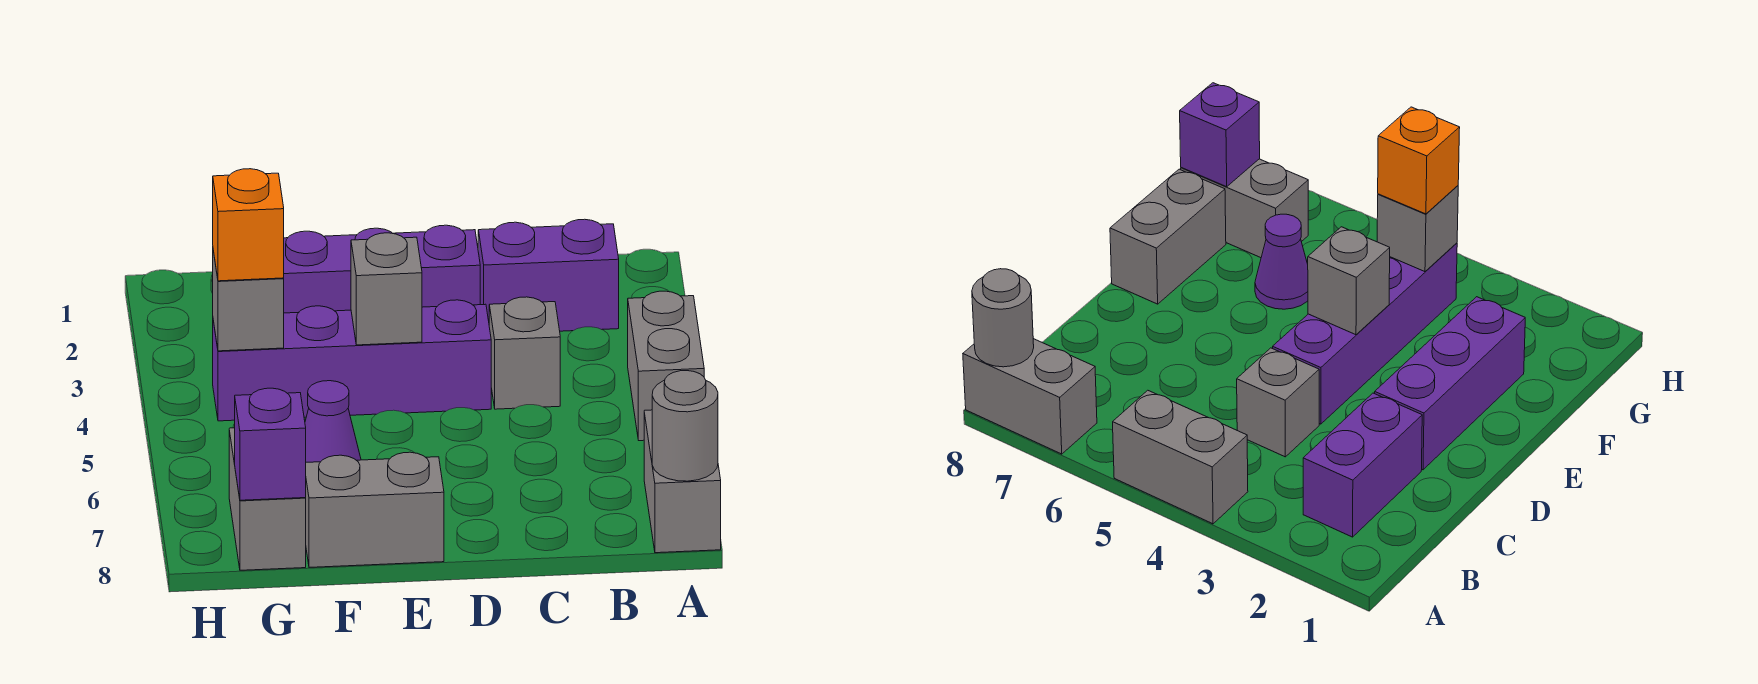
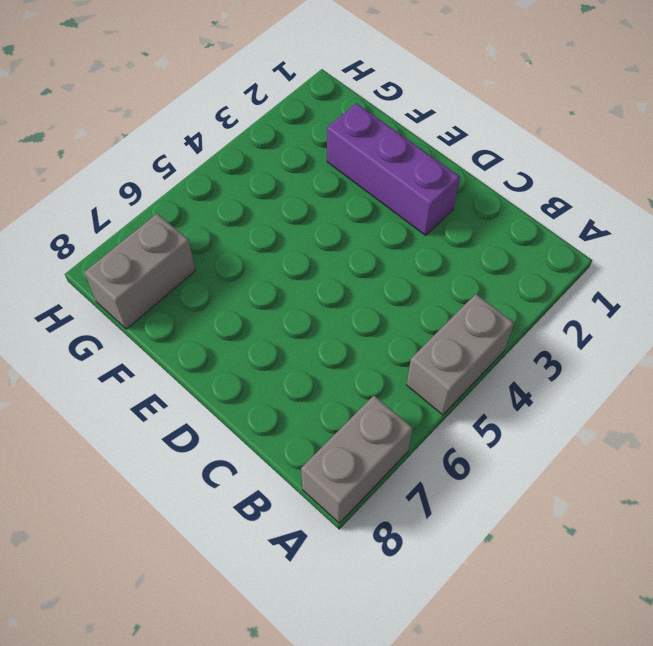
none -> purple 1x2 brick [478,219,619,331]
none -> grey 1x1 brick [489,297,560,409]
none -> purple 1x4 brick [213,300,491,421]

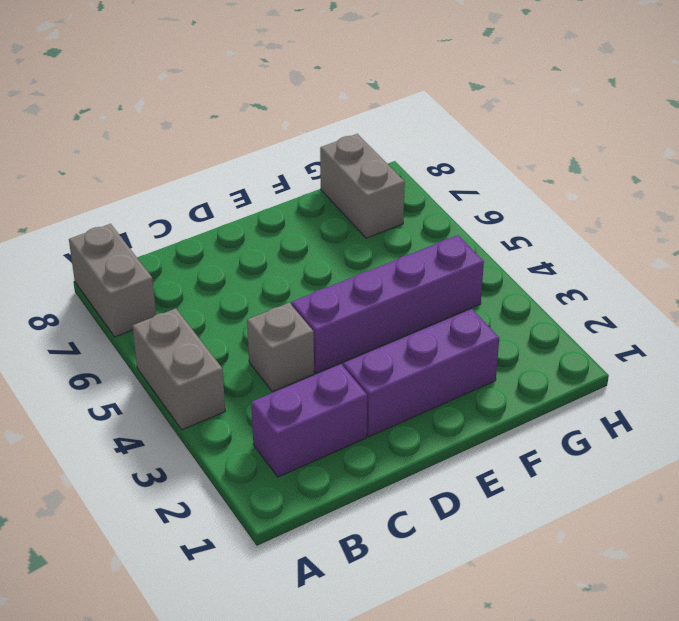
none -> grey 1x2 brick [306,452,444,567]
none -> purple 1x1 cone [305,381,361,462]
none -> grey 1x1 round brick [652,371,718,481]

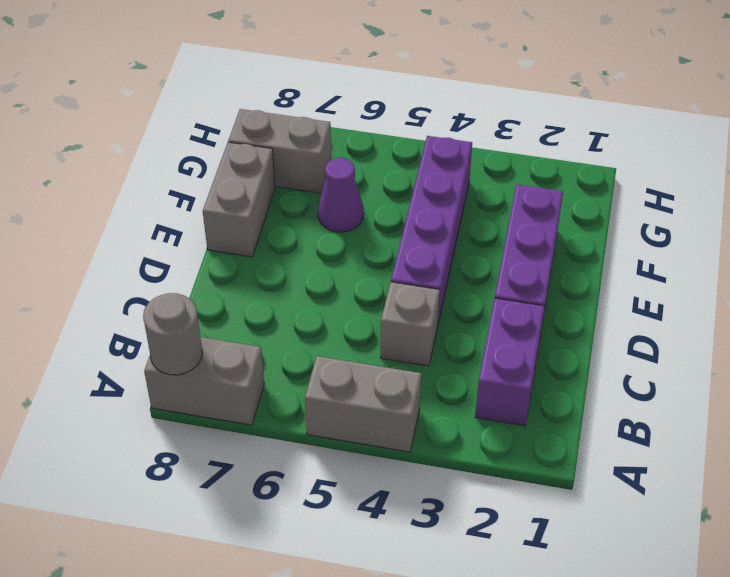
none -> grey 1x1 brick [351,233,422,345]
none -> grey 1x1 brick [213,251,284,351]
none -> purple 1x1 brick [235,388,306,500]

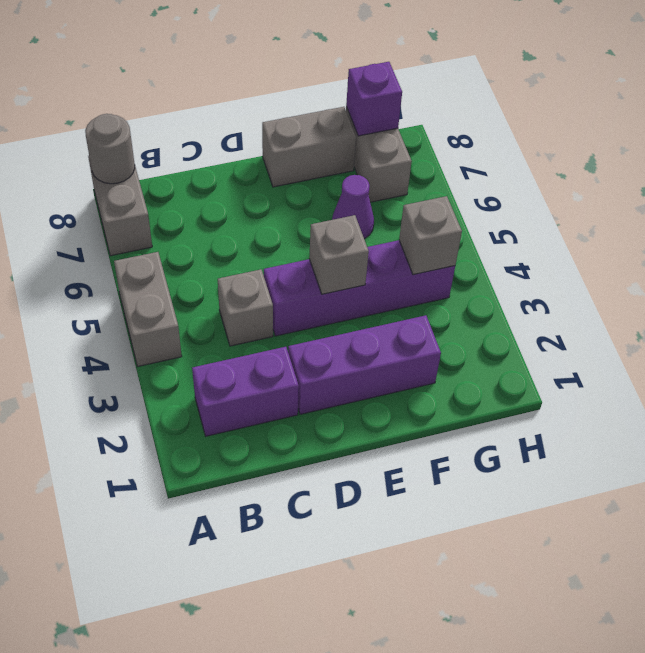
none -> orange 1x1 brick [213,169,284,281]

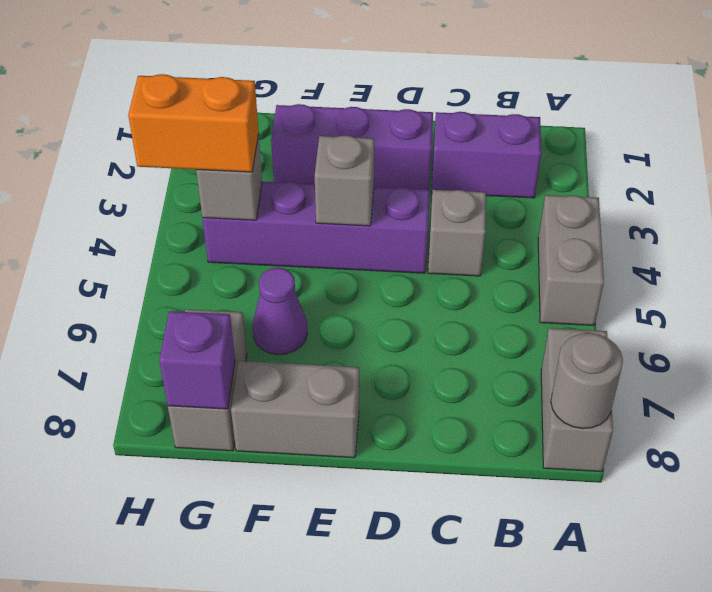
orange 1x2 brick [128,74,259,172] -> orange 1x1 brick [213,169,284,281]

